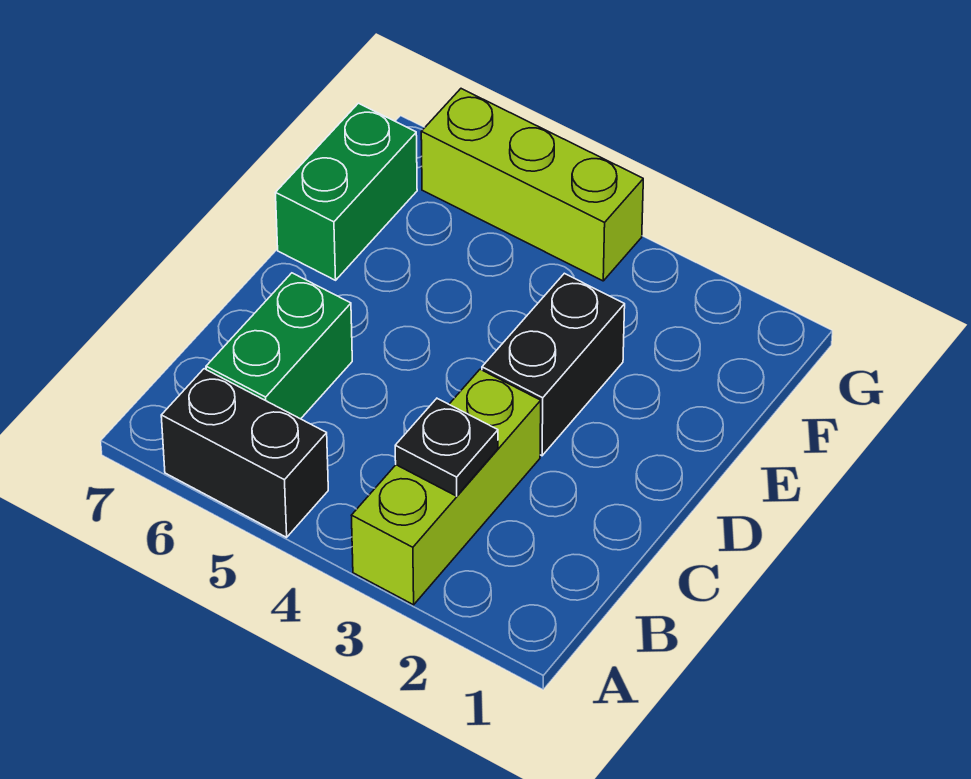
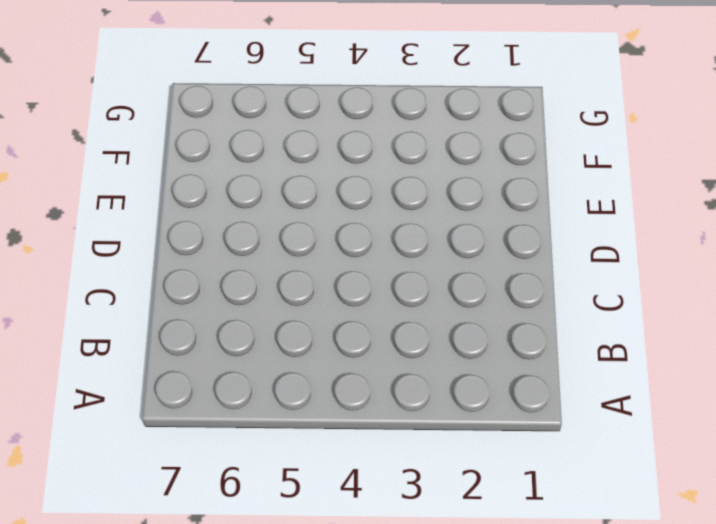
none -> lime 1x3 brick [351,369,541,605]
none -> black 1x2 brick [161,369,328,537]

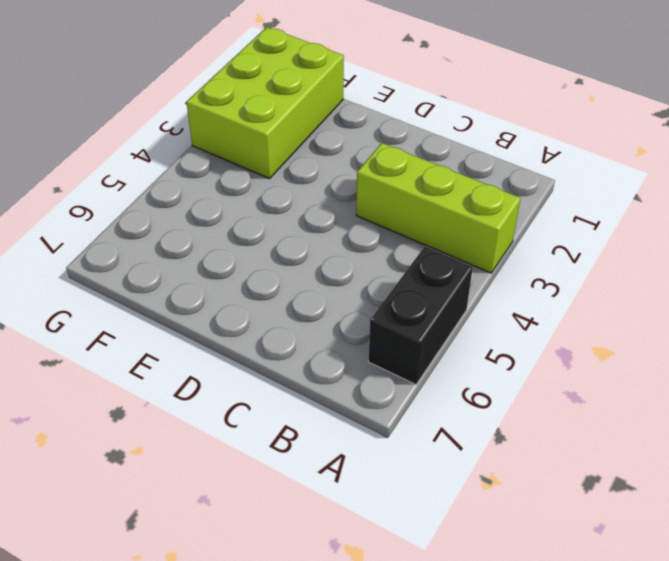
lime 2x3 brick [186,27,344,179] -> none
none -> green 1x2 brick [206,273,352,419]
none -> black 1x2 brick [482,273,625,456]

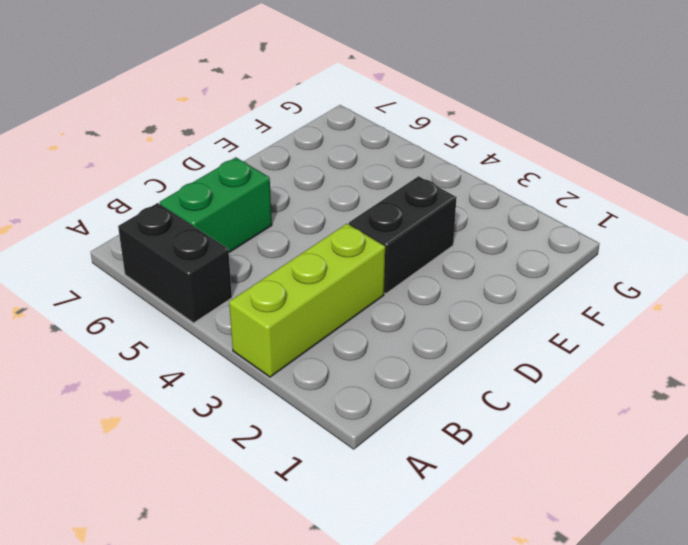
none -> green 1x2 brick [276,103,417,280]
none -> lime 1x3 brick [421,89,643,281]

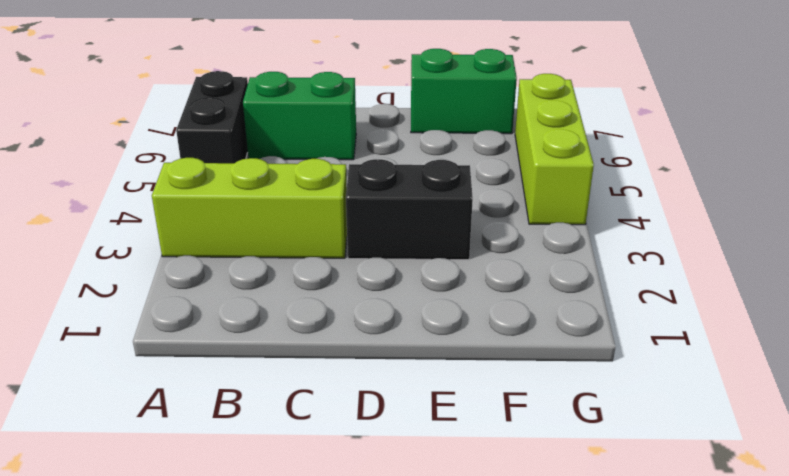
none -> black 1x1 plate [395,399,498,496]

